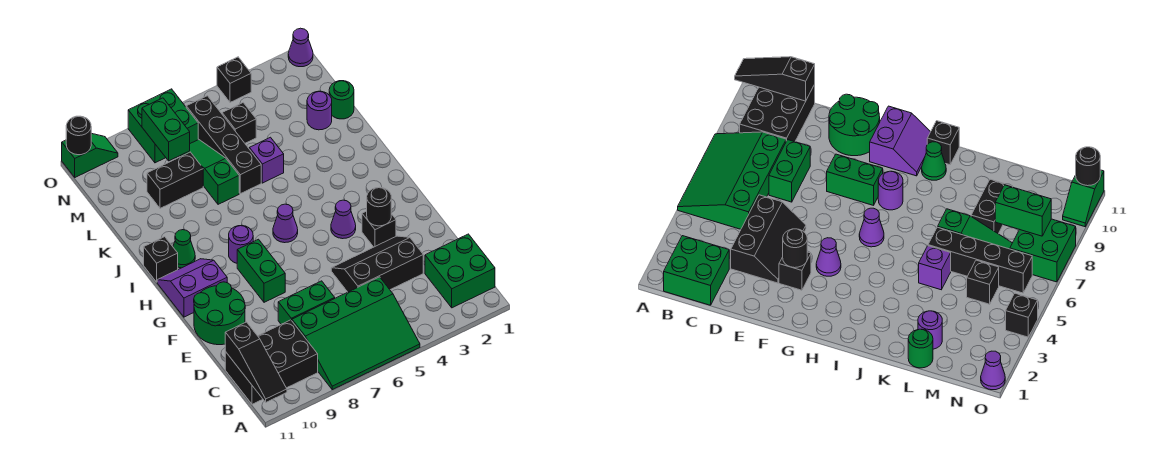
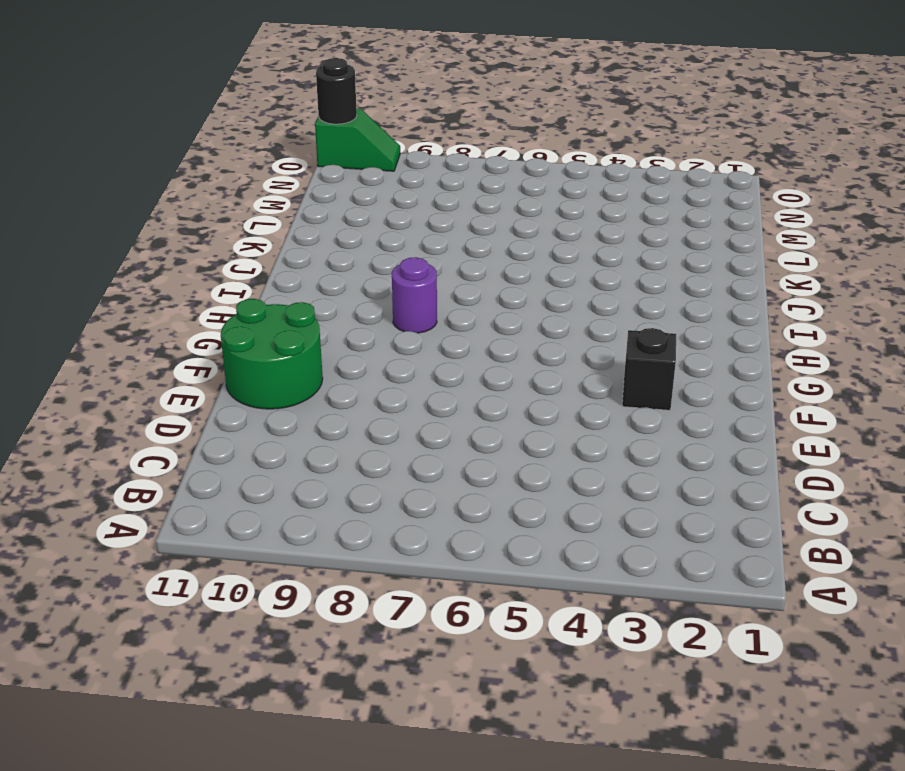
none -> green 3x4 slope [292,277,420,390]
none -> green 2x2 brick [425,234,495,308]
none -> black 2x3 brick [225,320,318,404]

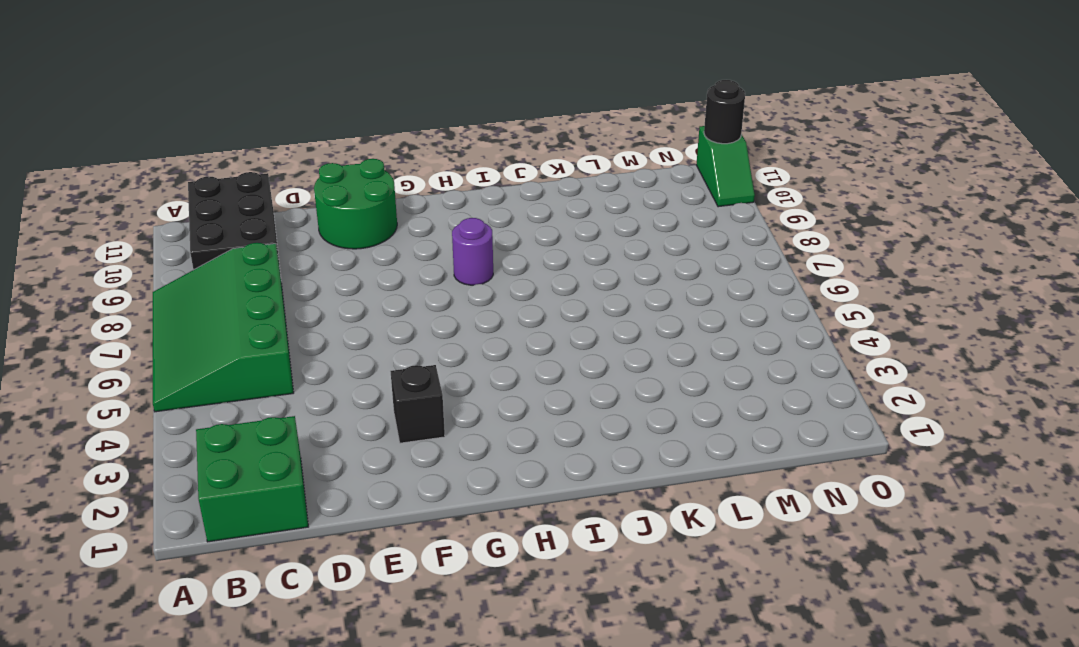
none -> black 2x3 slope [331,236,423,292]
none -> green 1x2 brick [278,281,335,324]
none -> green 1x2 brick [237,239,285,302]

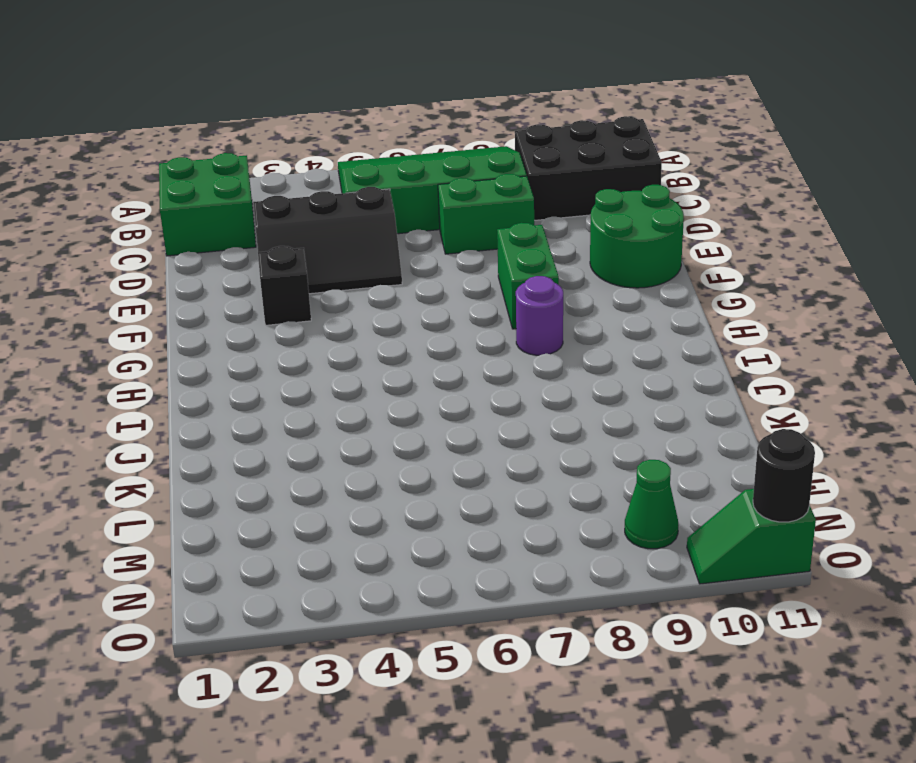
green 1x1 cone [625,460,678,549] -> green 1x1 cone moved to [173,230,195,268]
none -> purple 1x1 cone [331,200,356,239]
none -> purple 2x2 slope [157,259,227,317]
none -> purple 1x1 cone [273,204,298,243]

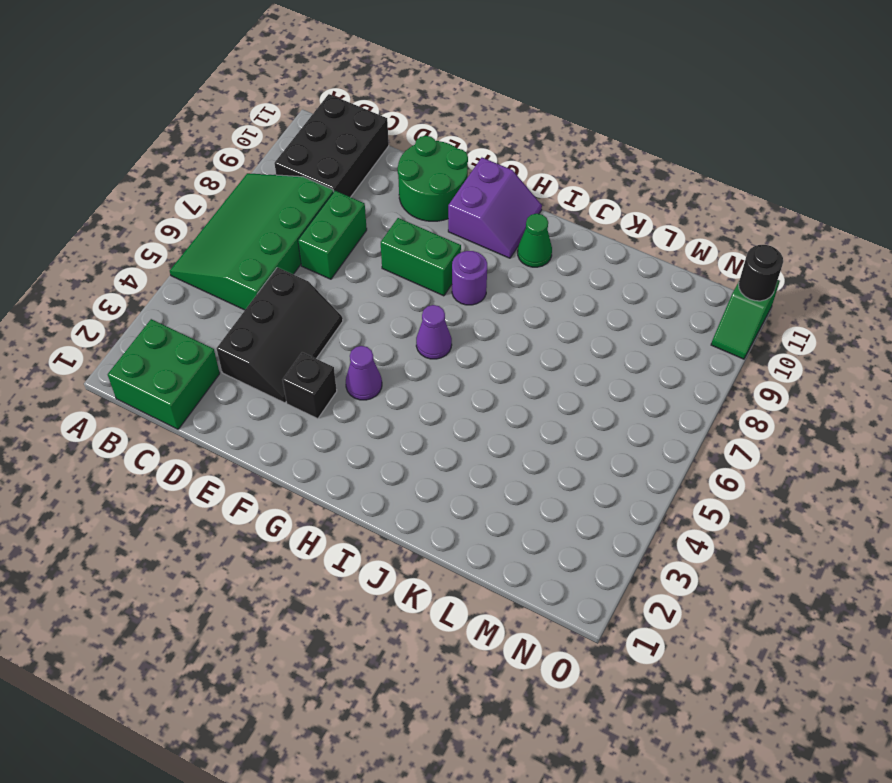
none -> black 1x1 brick [144,237,178,282]
none -> purple 1x1 brick [249,137,284,183]
none -> black 1x4 brick [186,96,261,194]

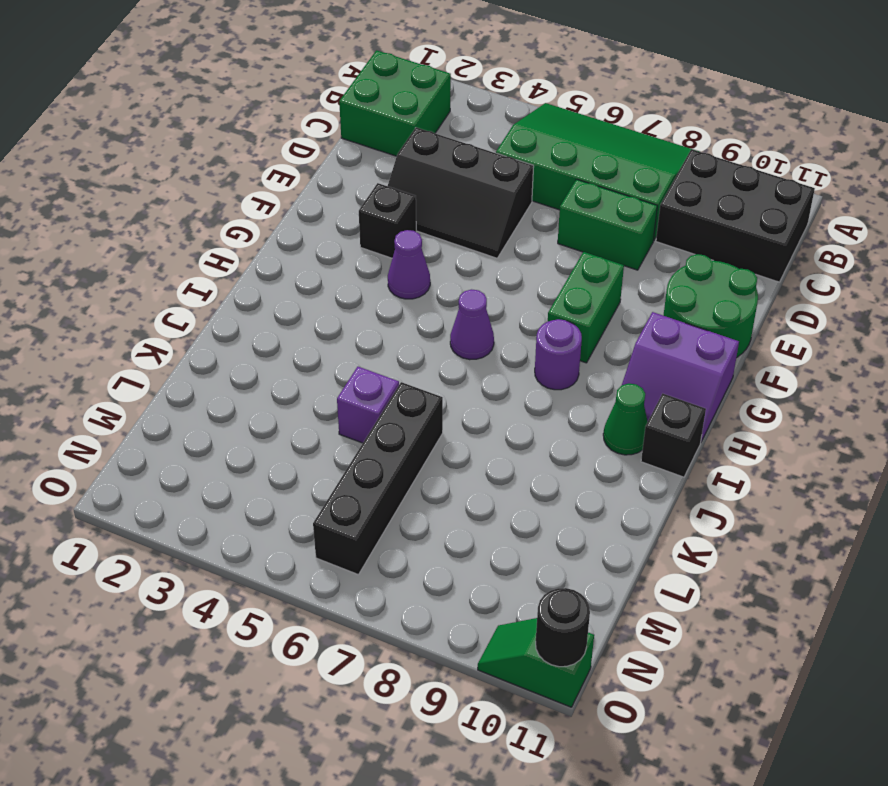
none -> green 1x3 slope [180,139,239,204]
none -> green 1x1 round brick [329,81,354,119]
none -> purple 1x1 round brick [307,91,332,130]

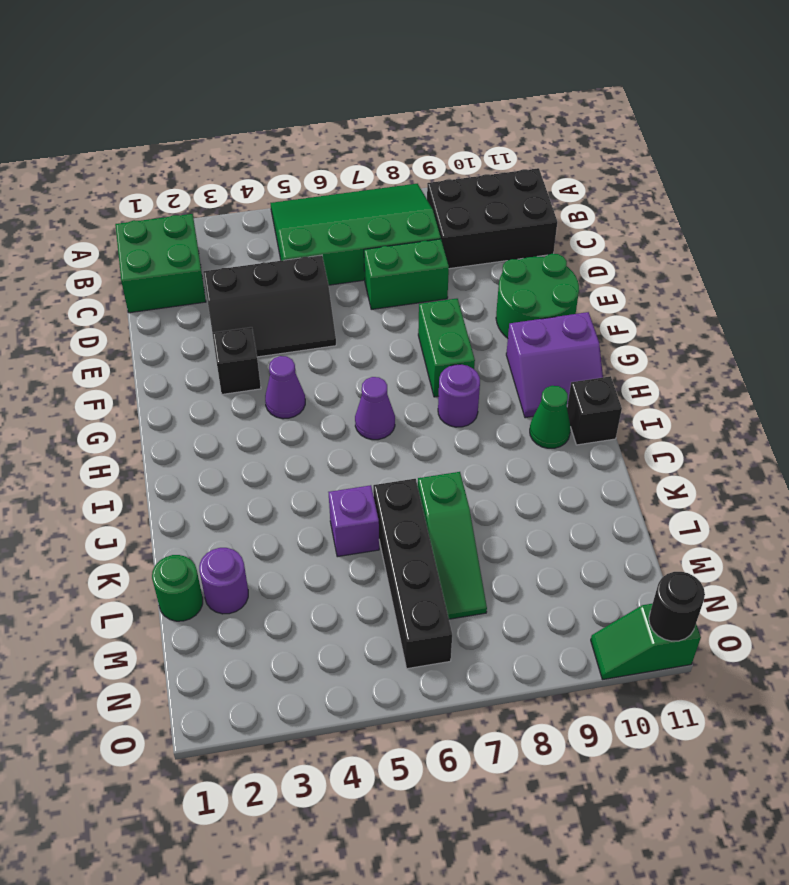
none -> black 1x2 brick [147,152,203,208]
none -> black 1x1 brick [222,103,256,143]
none -> green 2x2 brick [128,89,198,163]

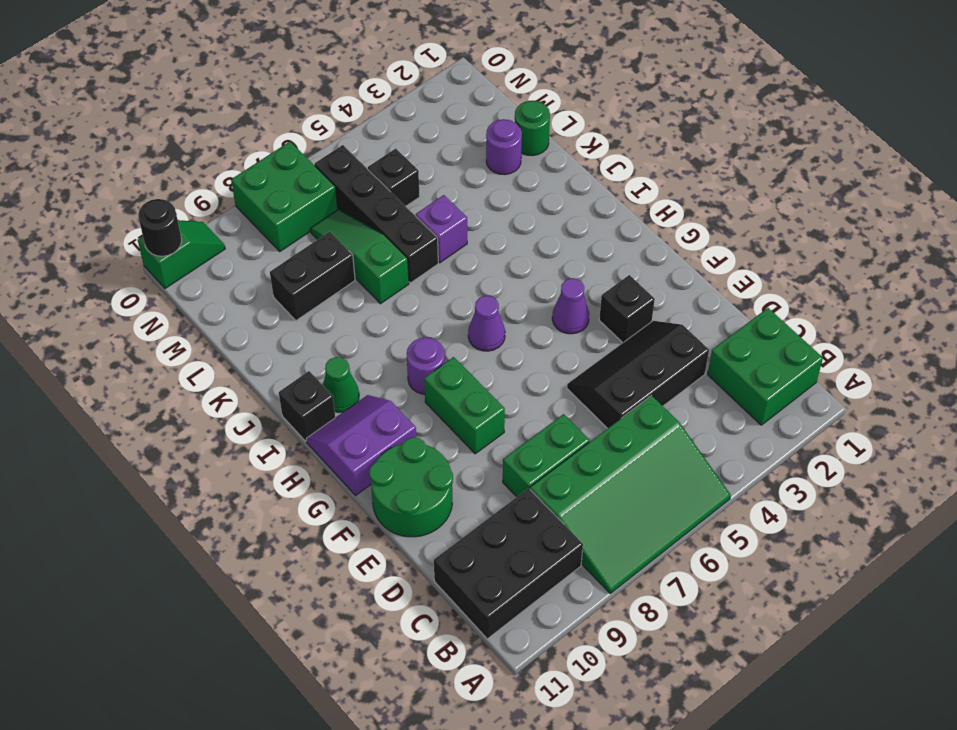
none -> purple 1x1 cone [288,28,313,67]
none -> black 1x1 brick [217,57,251,102]
none -> black 1x3 slope [225,322,287,402]

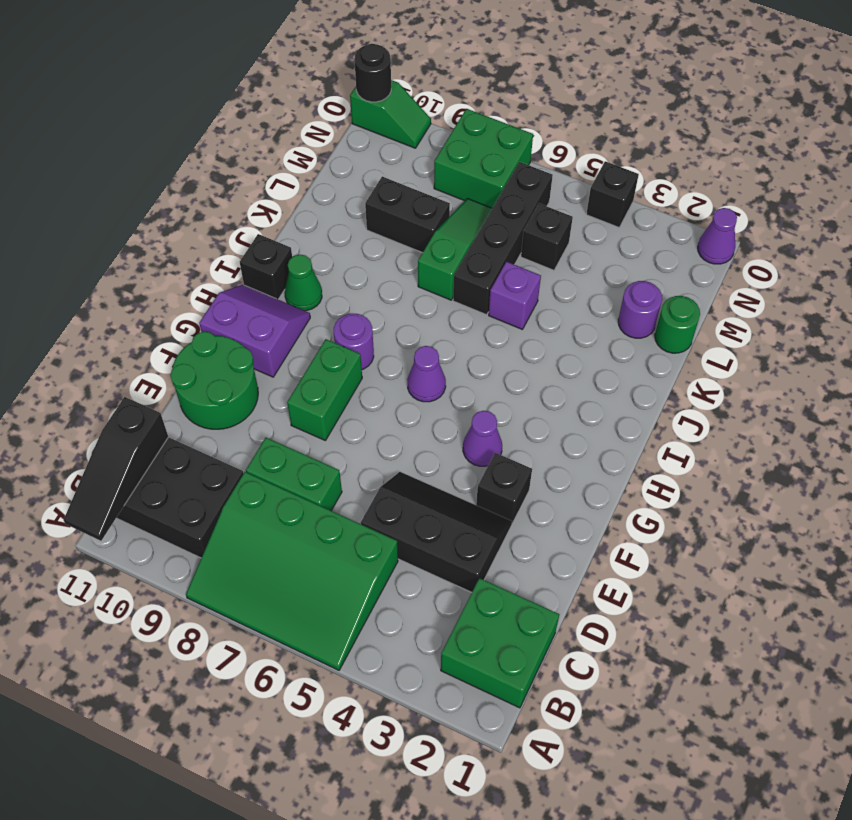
none -> black 1x1 round brick [367,187,391,226]
none -> green 1x2 brick [142,98,190,161]

